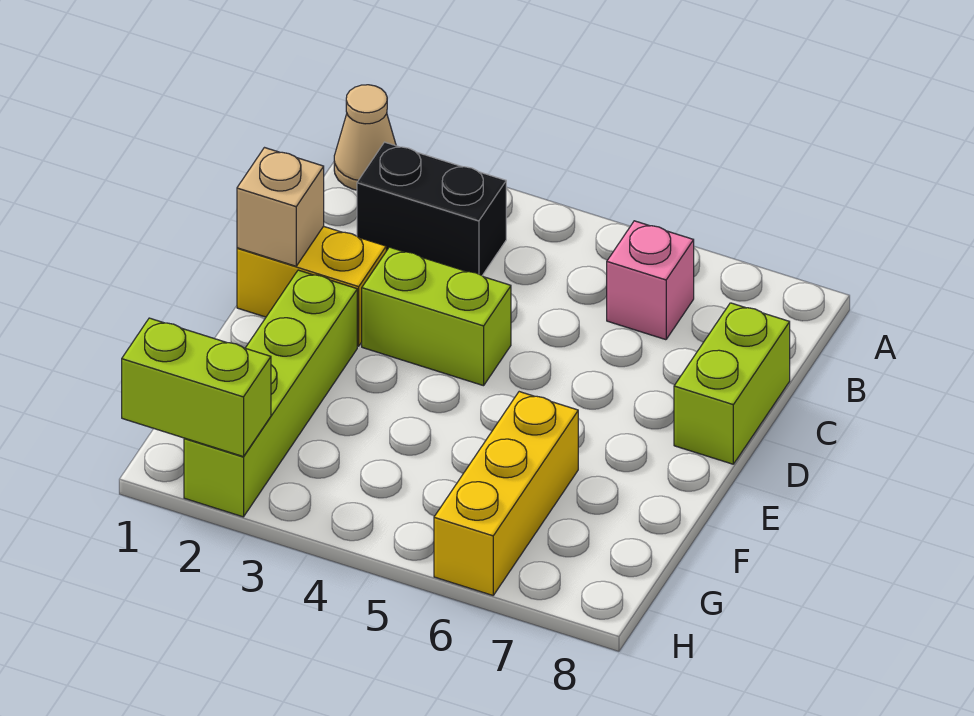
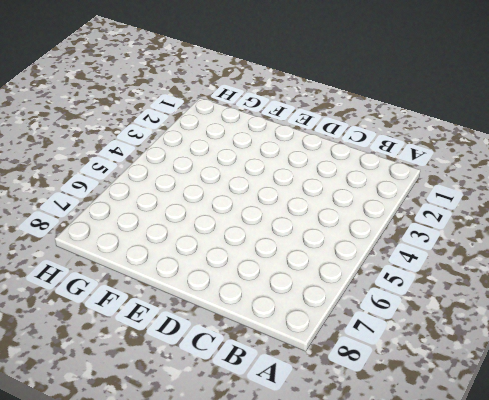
none -> tan 1x1 cone [334,85,396,190]
none -> black 1x2 brick [357,142,506,275]

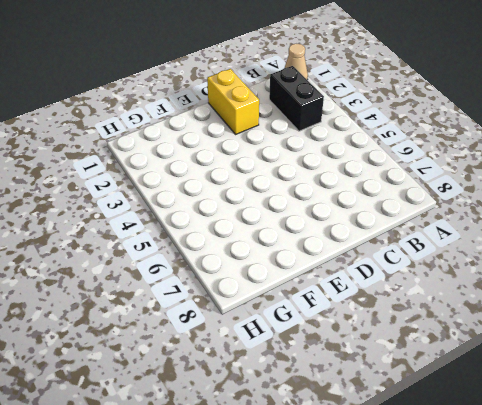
none -> pink 1x1 brick [607,221,694,340]
none -> lime 1x2 brick [674,303,790,464]

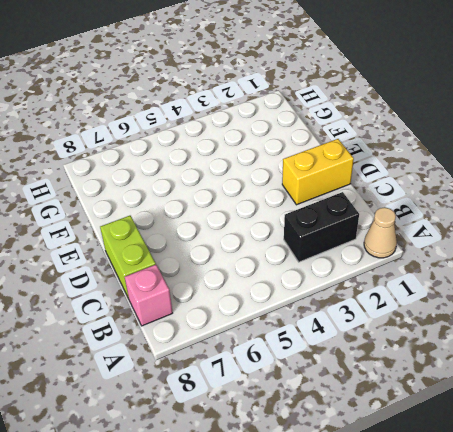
pink 1x1 brick [125,265,173,326] -> pink 1x1 brick moved to [607,221,694,340]
none -> lime 1x2 brick [362,247,511,386]
none -> lime 1x4 brick [184,270,357,517]

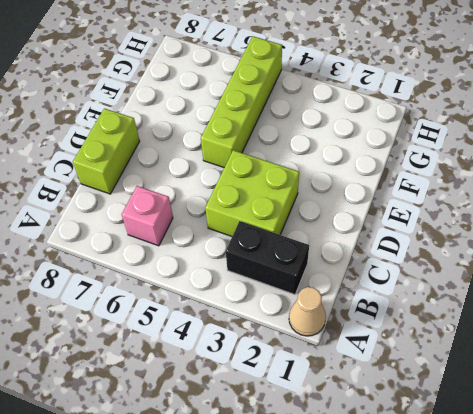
lime 2x2 brick [205,150,299,236] -> lime 1x2 brick [362,247,511,386]
lime 1x4 brick [201,36,282,168] -> lime 1x4 brick moved to [184,270,357,517]
none -> yellow 1x2 brick [237,226,386,346]
none -> yellow 1x3 brick [434,392,578,595]

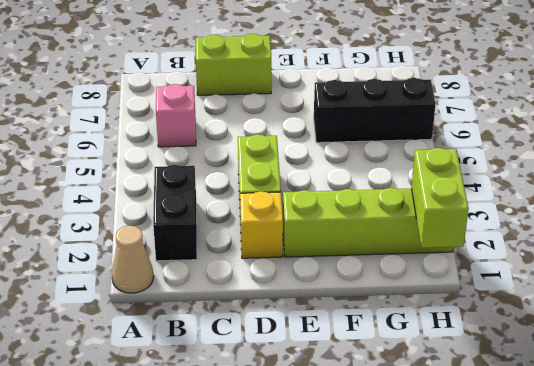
yellow 1x1 brick [240,191,283,258] -> yellow 1x2 brick [237,226,386,346]
black 1x3 brick [314,78,436,143] -> yellow 1x3 brick [434,392,578,595]
none -> tan 1x1 brick [237,148,324,266]

